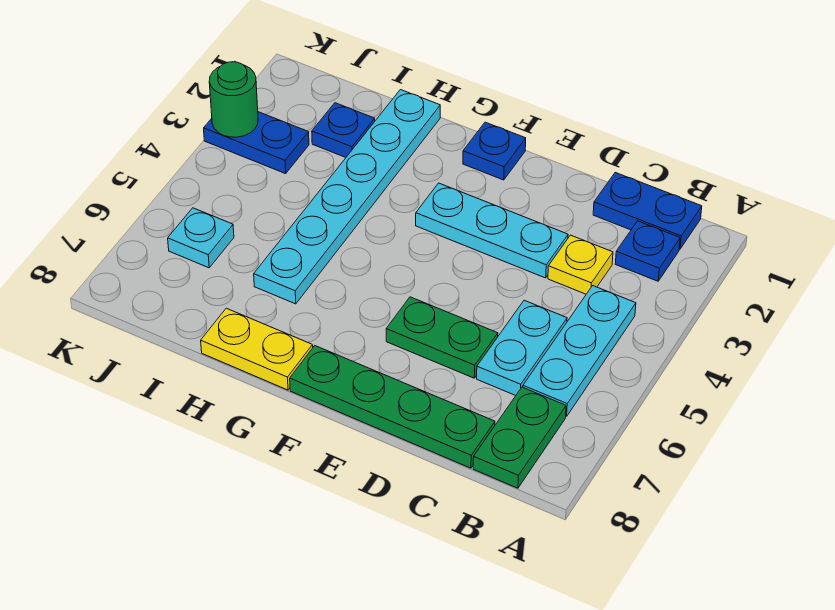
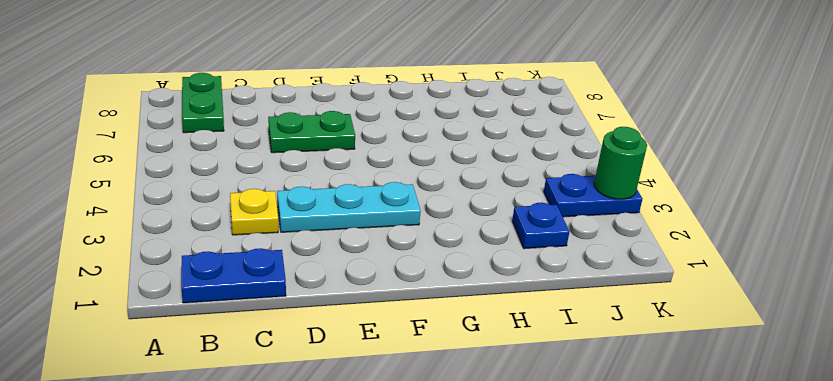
none -> blue 1x1 plate [615,221,680,281]
none -> cyan 1x3 plate [523,286,636,417]
none -> cyan 1x2 plate [477,300,567,396]

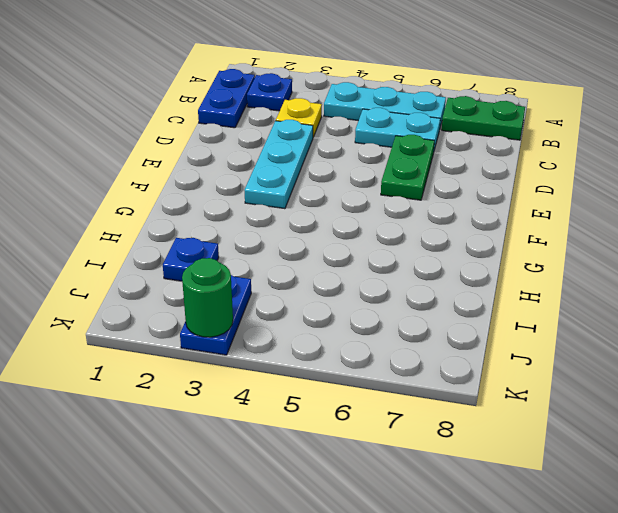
none -> green 1x4 plate [290,346,495,468]
none -> blue 1x1 plate [463,122,526,180]
none -> yellow 1x2 plate [201,308,313,390]

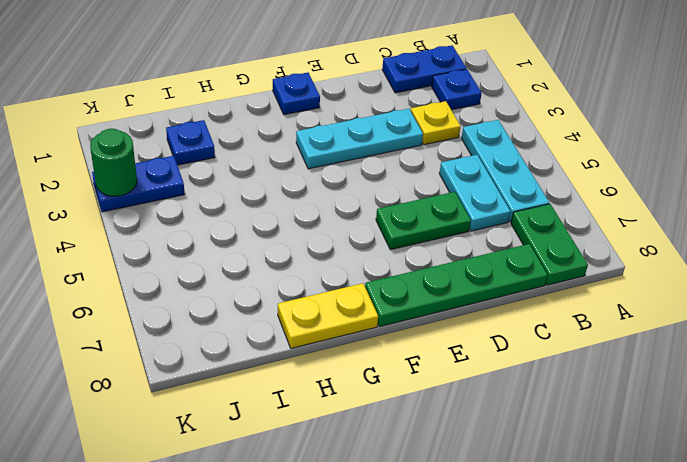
none -> cyan 1x6 plate [254,90,440,304]
none -> cyan 1x1 plate [168,208,234,268]

